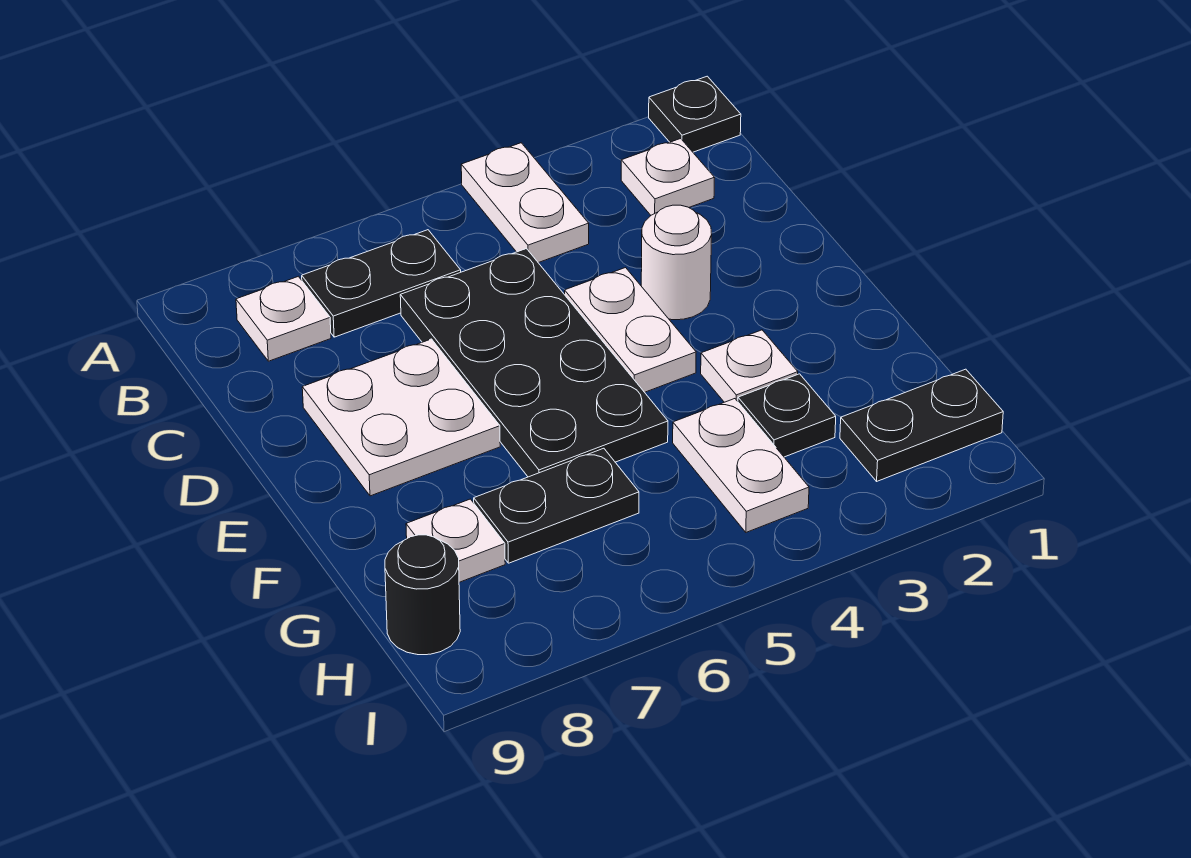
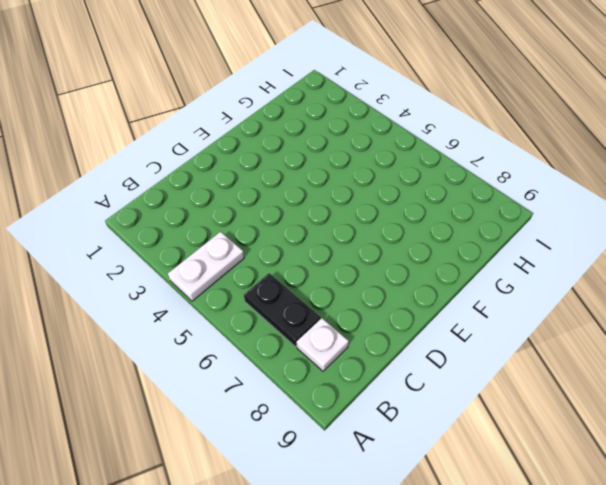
none -> black 1x1 plate [649,76,741,152]
none -> white 1x1 plate [621,139,715,215]
none -> black 2x4 plate [400,249,668,477]

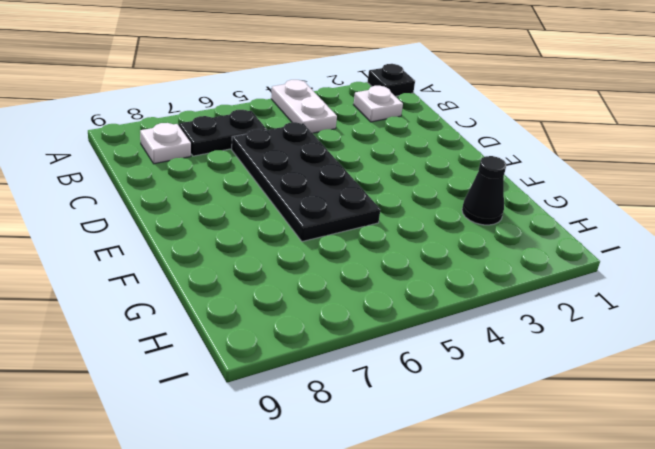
black 1x1 cone [462,156,507,225] -> none
none -> white 1x1 round brick [641,205,712,320]
none -> white 1x2 plate [565,268,696,392]
none -> white 2x2 plate [302,339,500,496]

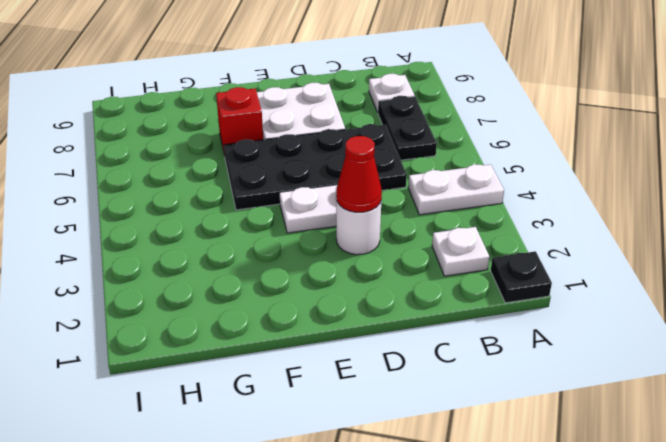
red 1x1 cone [336,136,382,212] -> none
red 1x1 brick [216,87,263,155] -> none
none -> white 1x1 plate [701,330,798,402]
none -> black 1x1 plate [738,374,836,457]
none -> white 1x2 plate [673,399,809,532]

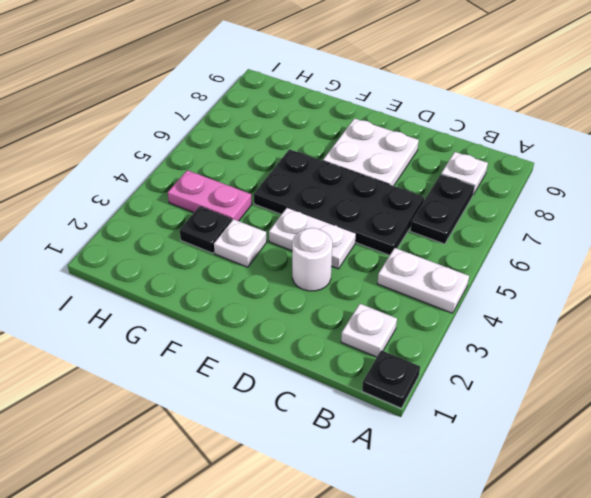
pink 1x2 plate [168,170,252,221] -> white 1x2 plate [673,399,809,532]
none -> black 1x2 plate [474,448,639,563]
none -> white 1x1 plate [406,499,505,582]
none -> black 1x2 plate [840,369,1003,481]

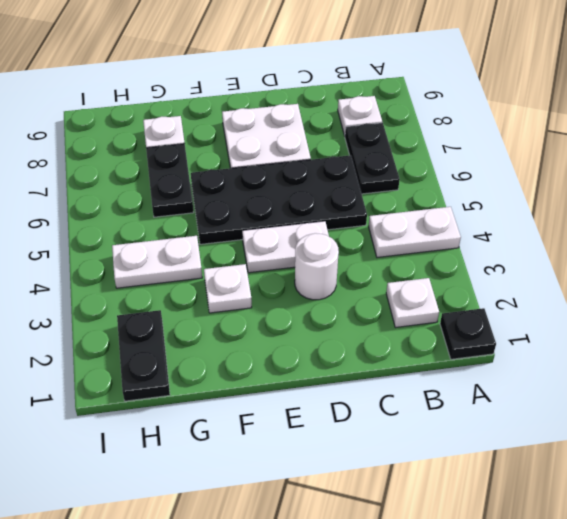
none -> black 1x1 plate [738,374,836,457]
none -> black 1x1 round brick [385,535,460,655]

